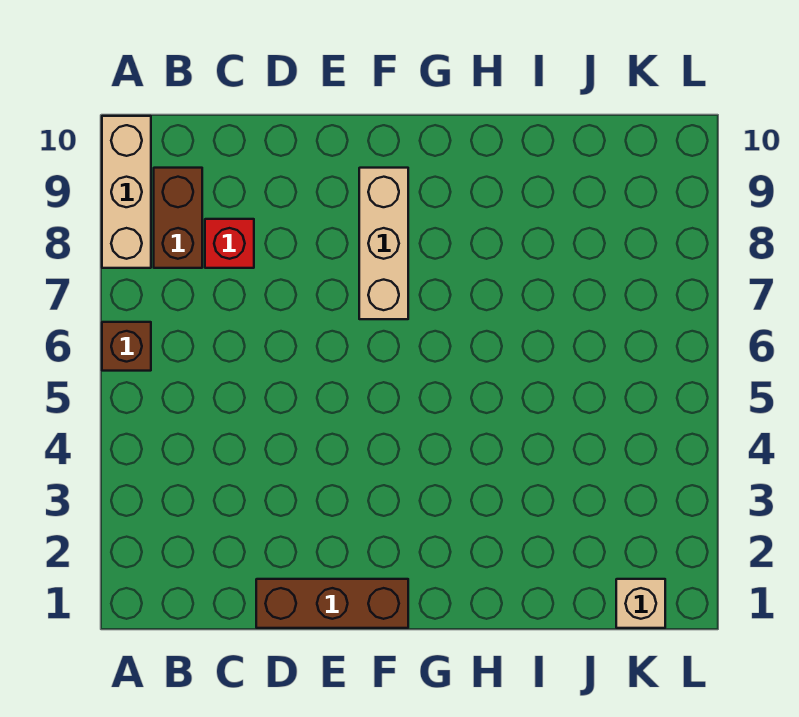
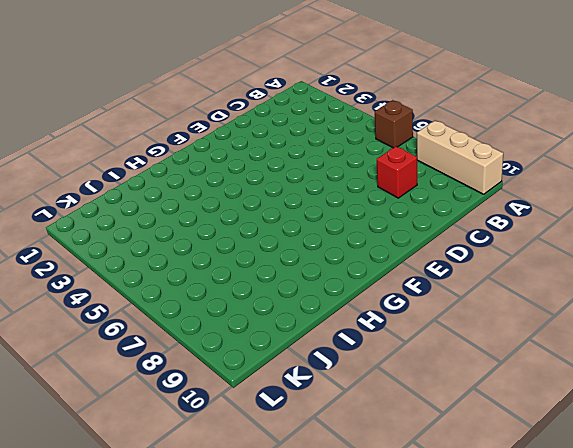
none -> brown 1x2 brick [154,168,202,268]
none -> brown 1x3 brick [256,579,408,628]

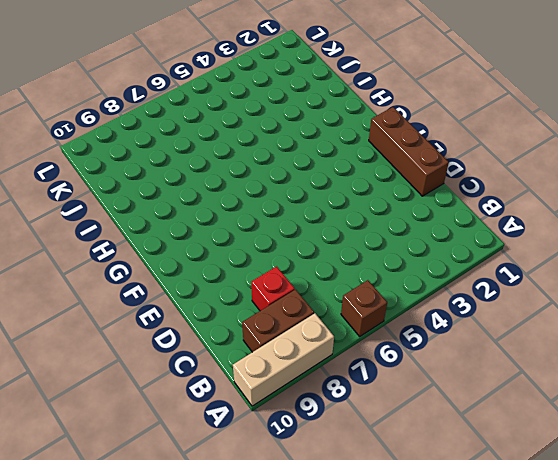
none -> tan 1x3 brick [359,168,408,319]
none -> tan 1x1 brick [616,579,665,628]

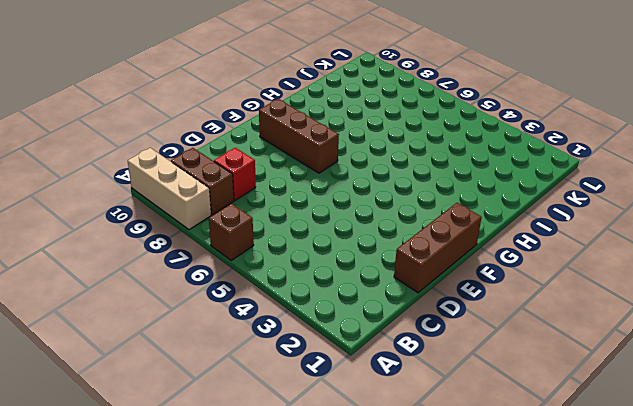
brown 1x3 brick [259,99,339,173] -> tan 1x3 brick [359,168,408,319]
none -> tan 1x1 brick [616,579,665,628]

